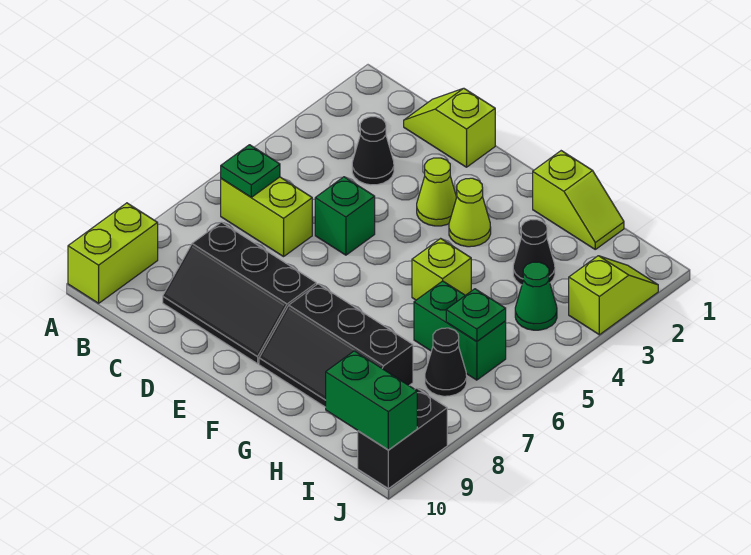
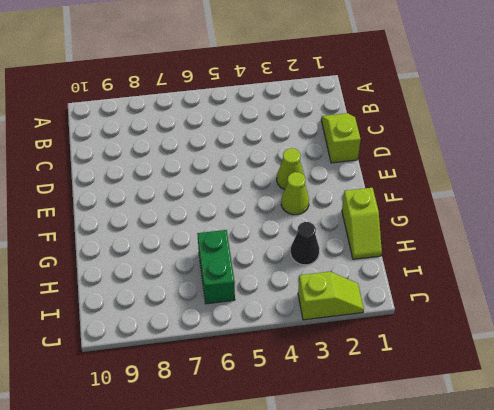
none -> lime 1x2 brick [68,203,158,303]
none -> lime 1x2 brick [221,177,312,257]
none -> black 1x1 cone [352,117,394,185]

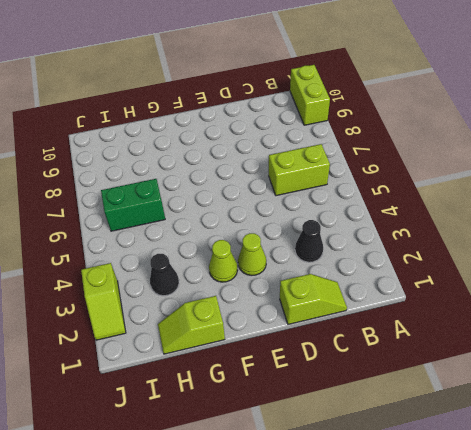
none -> black 2x3 slope [163,222,316,364]
none -> green 1x1 brick [315,177,375,255]
none -> black 2x3 slope [259,284,413,407]

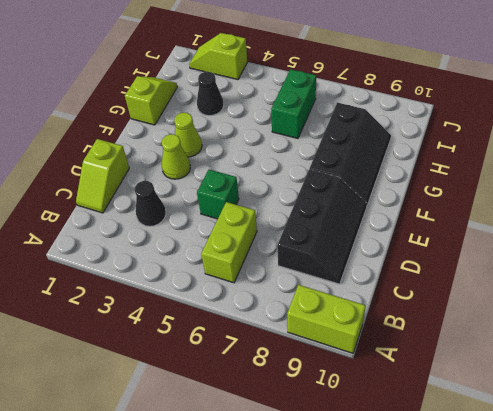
none -> lime 1x1 brick [412,238,471,300]
none -> green 1x1 cone [515,262,557,330]
none -> black 1x1 cone [425,328,467,396]

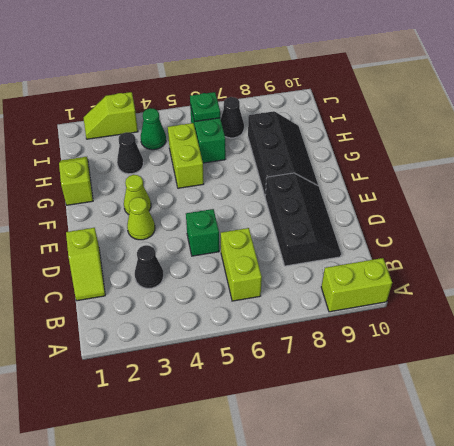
lime 1x2 brick [168,123,204,188] -> lime 1x1 brick [412,238,471,300]
none -> black 1x2 brick [358,388,447,489]
none -> green 1x1 plate [221,145,280,197]
none -> green 1x2 brick [326,351,417,450]

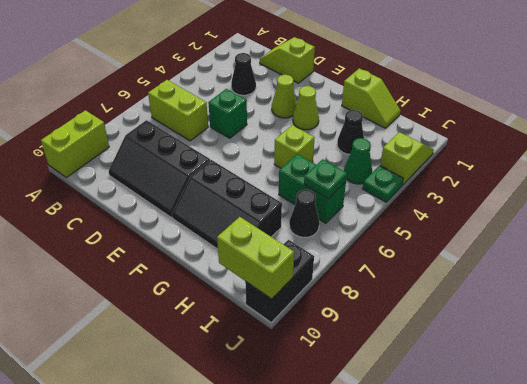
lime 1x2 brick [217,217,294,299] -> green 1x2 brick [326,351,417,450]
green 1x1 plate [363,165,403,202] -> green 1x1 plate moved to [221,145,280,197]

